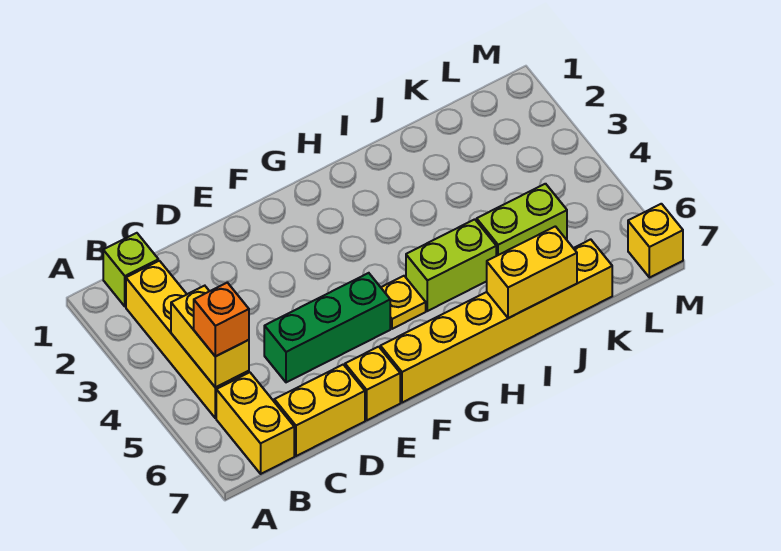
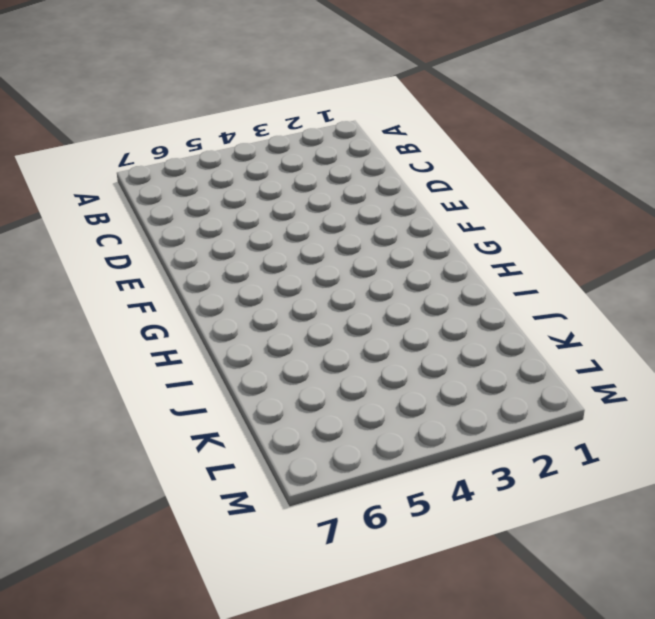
none -> lime 1x1 brick [103,233,158,306]
none -> yellow 1x4 brick [126,261,249,418]
none -> yellow 1x2 brick [216,372,294,474]

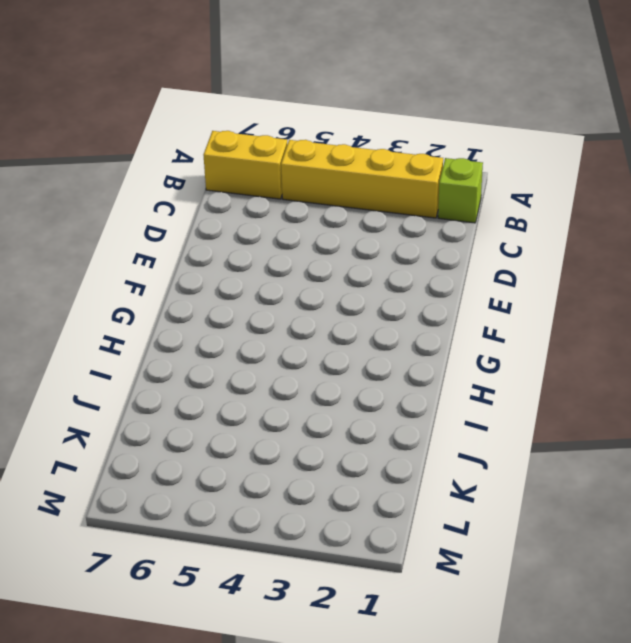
none -> yellow 1x2 brick [274,365,365,456]
none -> green 1x3 brick [264,273,390,382]
none -> yellow 1x1 brick [345,347,400,420]

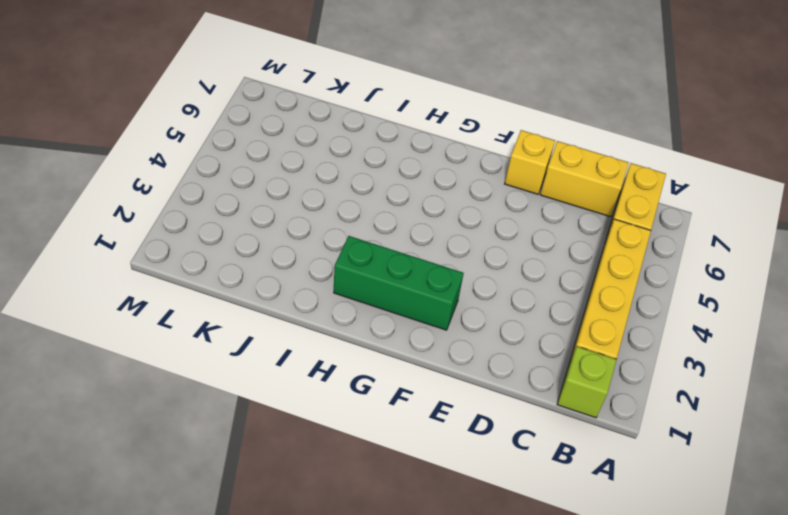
green 1x3 brick [334,236,464,330] -> green 1x3 brick moved to [264,273,390,382]
none -> yellow 1x6 brick [380,239,612,403]
none -> yellow 1x1 plate [381,276,426,329]
none -> lime 1x2 brick [406,219,496,311]

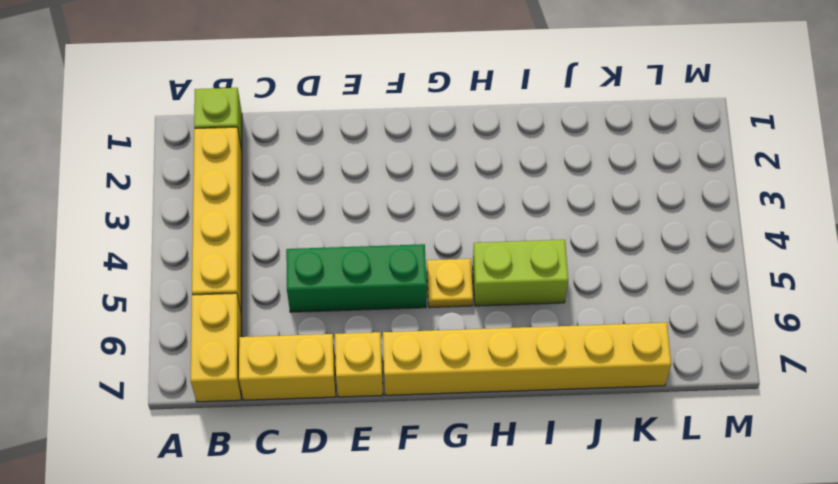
none -> lime 1x2 brick [477,184,567,256]
none -> yellow 1x1 brick [628,204,683,278]
none -> yellow 1x2 brick [171,286,249,387]

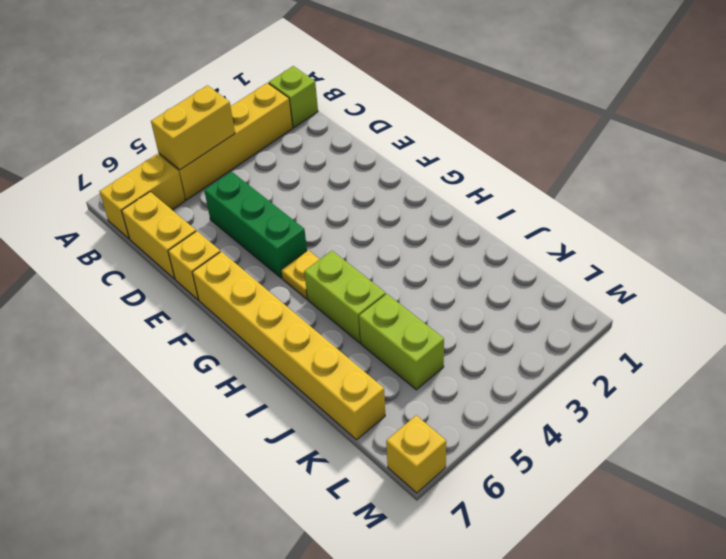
none -> yellow 1x2 brick [487,226,577,318]
none -> orange 1x1 brick [194,283,249,356]

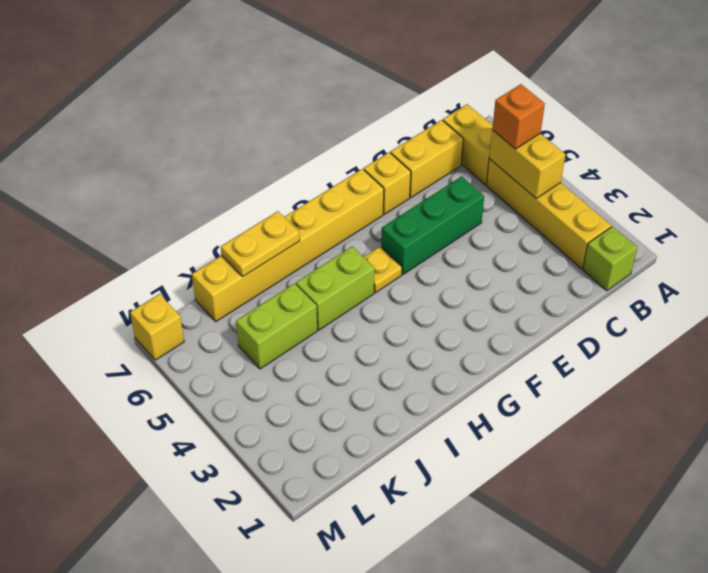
yellow 1x2 plate [221,211,300,276] -> yellow 1x2 brick [487,226,577,318]

